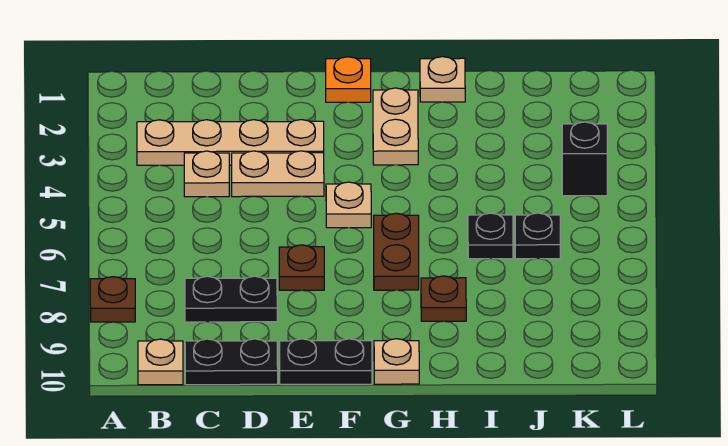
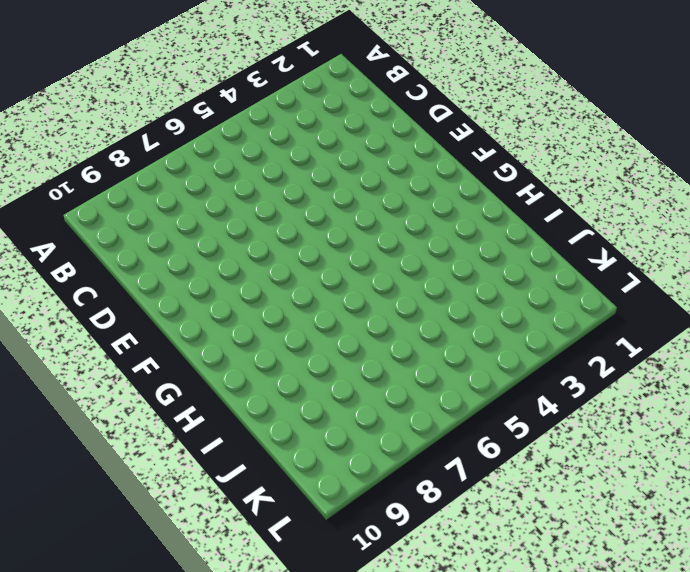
none -> brown 1x1 plate [90,277,135,322]
none -> tan 1x4 plate [137,120,324,165]
none -> tan 1x1 plate [138,339,183,385]

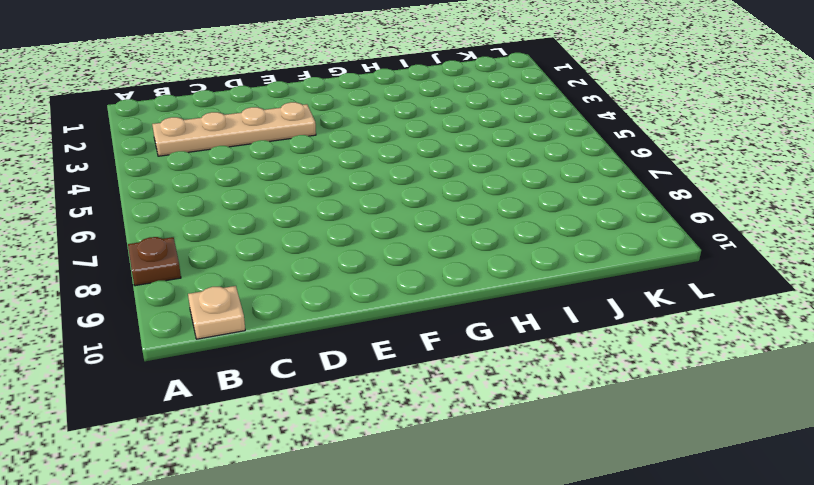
none -> tan 1x1 plate [184,151,229,197]
none -> black 1x2 plate [185,276,277,322]
none -> black 1x2 plate [185,339,278,385]

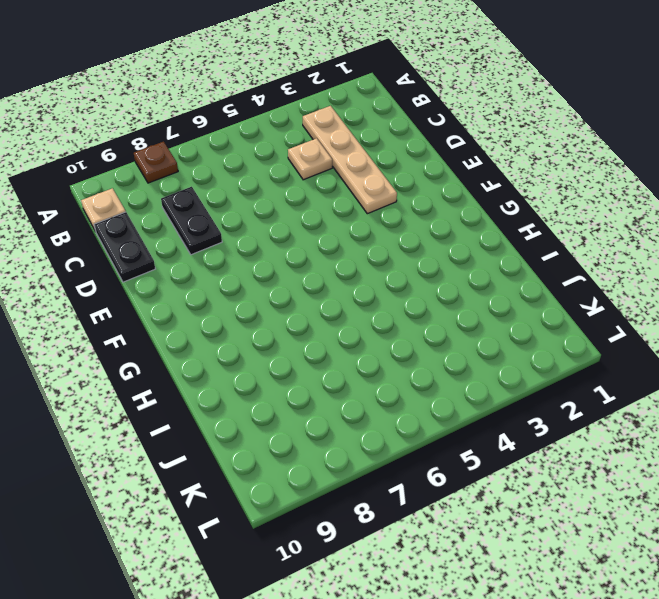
none -> tan 1x2 plate [232,151,324,197]
none -> brown 1x1 plate [279,245,324,290]
none -> black 1x2 plate [280,339,372,384]

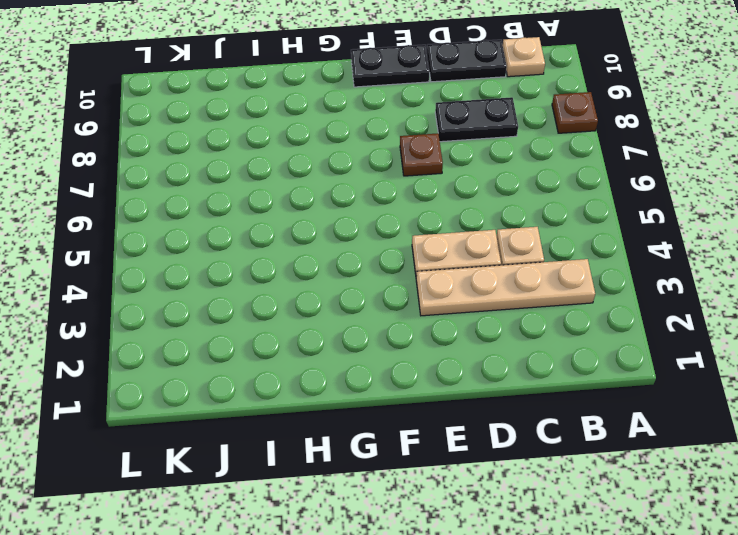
none -> orange 1x1 plate [326,57,371,102]
none -> tan 1x1 plate [326,182,371,228]
none -> tan 1x2 plate [373,88,418,165]

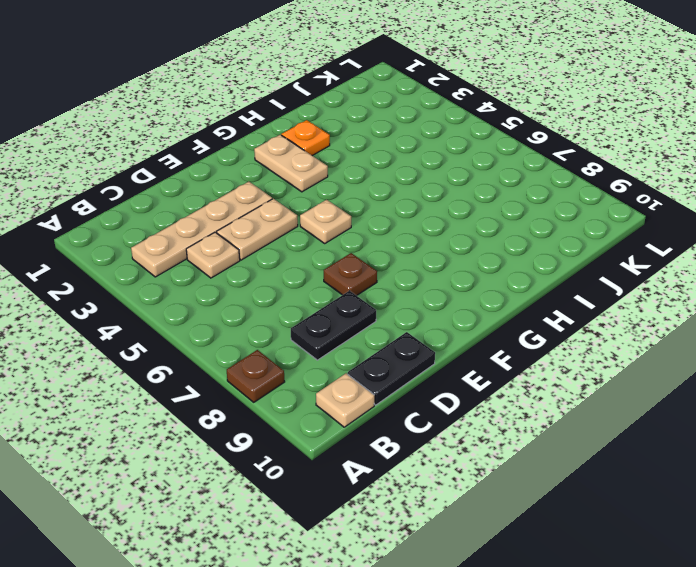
orange 1x1 plate [281,120,330,155] -> orange 1x1 plate moved to [326,57,371,102]
none -> black 1x2 plate [280,339,372,384]
none -> brown 1x2 plate [374,213,419,290]
none -> tan 1x1 plate [374,339,419,384]

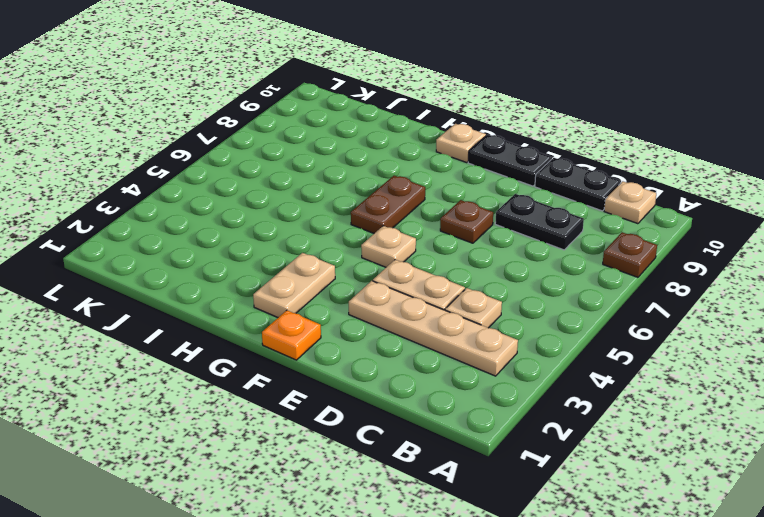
none -> tan 1x1 plate [420,57,465,102]
none -> brown 1x1 plate [421,276,466,321]
none -> black 1x1 plate [468,213,513,259]

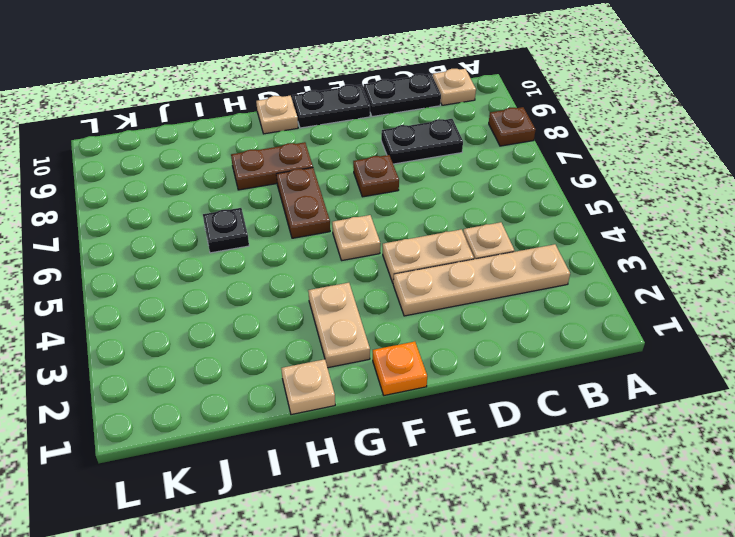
brown 1x2 plate [231,142,313,190] -> brown 1x1 plate [421,276,466,321]
none -> black 1x1 plate [515,213,560,259]
none -> black 1x1 brick [562,122,607,196]

